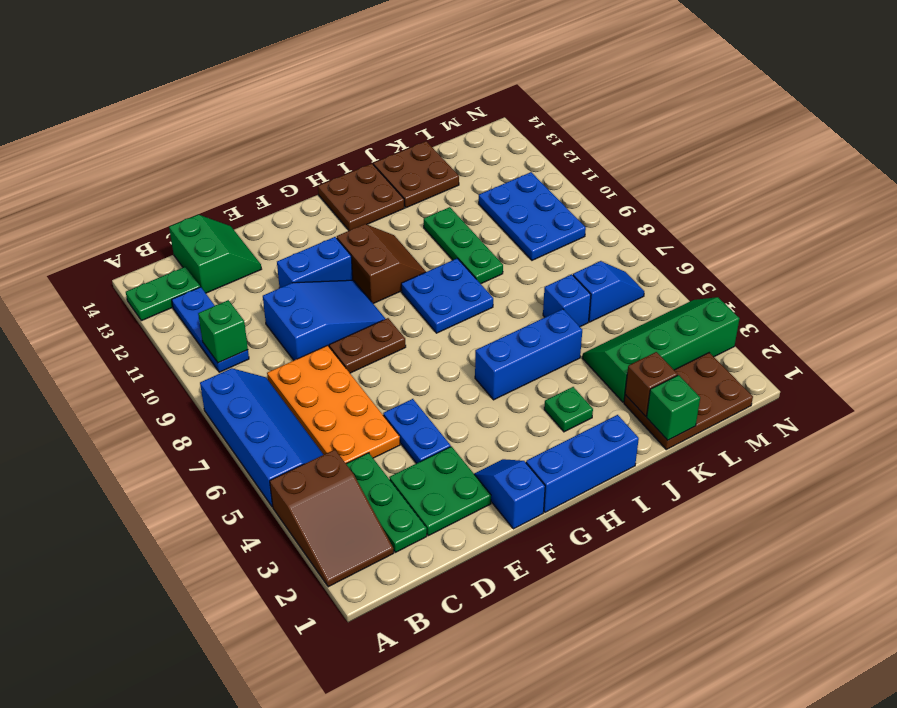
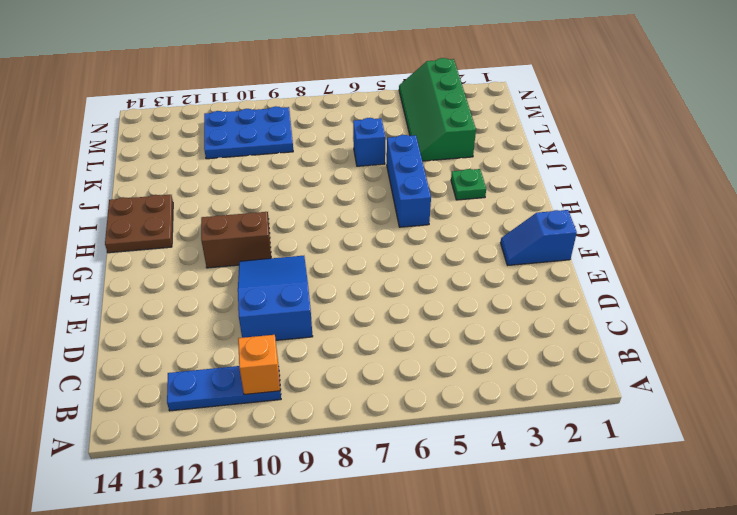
orange 1x1 brick [238,335,280,395] -> green 1x1 brick [198,300,248,363]
none -> brown 2x3 slope [270,450,394,587]
none -> blue 2x4 slope [200,368,324,507]
none -> green 1x2 plate [126,267,200,321]

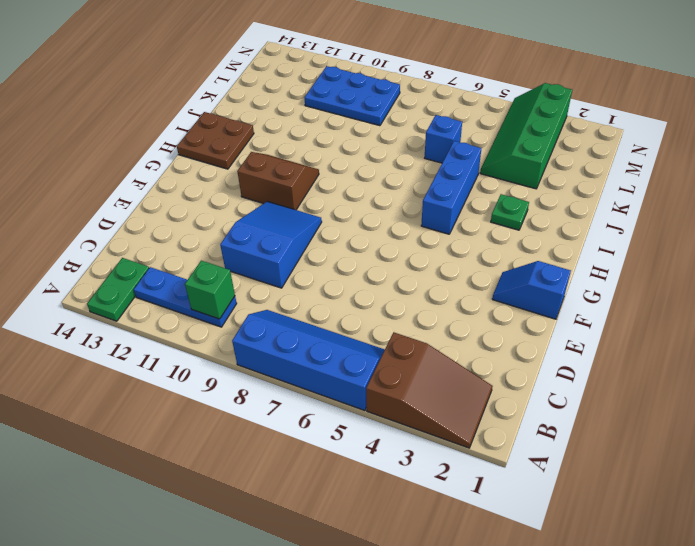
none -> green 1x3 plate [346,453,427,552]
none -> orange 2x4 plate [267,345,400,463]
none -> green 2x2 slope [169,215,261,293]

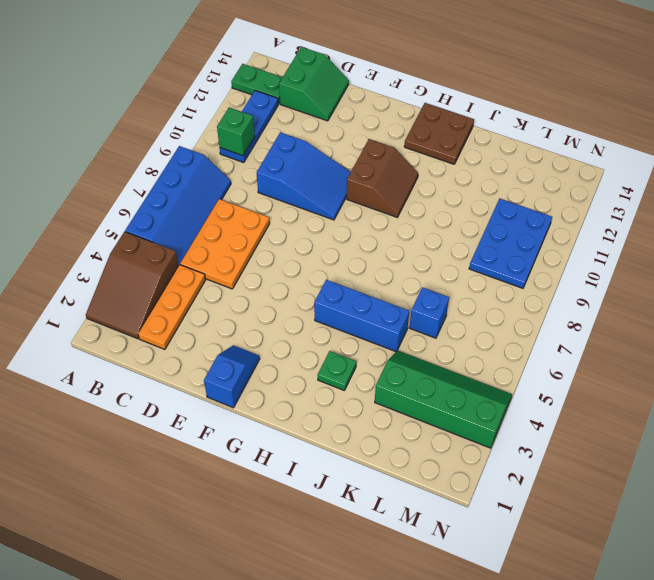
orange 1x3 plate [138,265,205,349] -> green 1x3 plate [346,453,427,552]
orange 2x3 plate [180,199,270,289] -> orange 2x4 plate [267,345,400,463]
none -> green 2x2 plate [389,447,491,536]
none -> blue 1x2 plate [383,399,451,463]
none -> brown 1x2 plate [329,318,406,373]

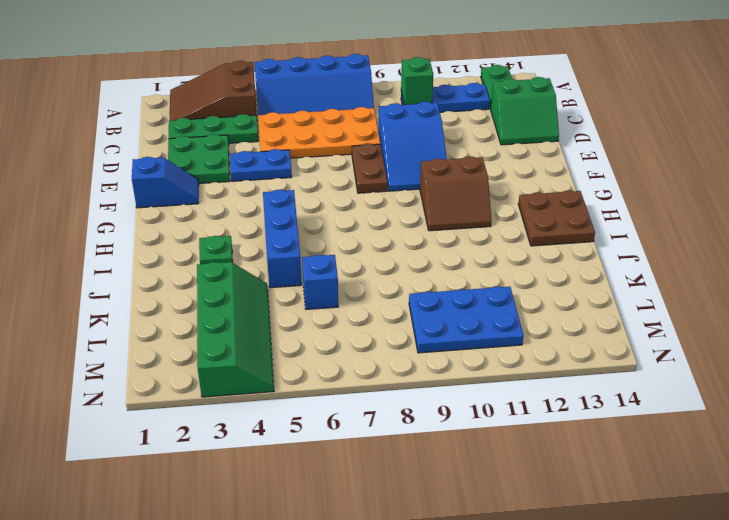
none -> blue 1x2 brick [277,237,353,288]
none -> blue 1x3 brick [526,415,639,512]
none -> blue 2x2 plate [401,258,493,333]

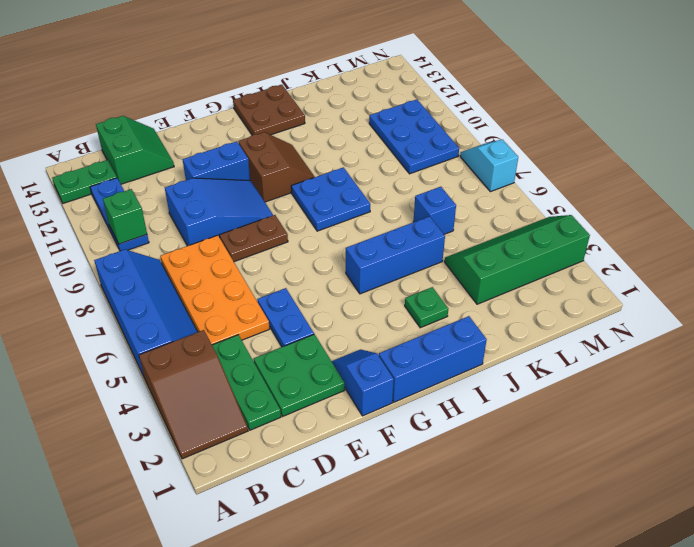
cyan 1x2 slope [460,139,518,192] -> none
none -> green 1x3 plate [424,207,503,284]
none -> brown 2x2 plate [373,141,459,208]
none -> brown 2x3 plate [624,353,753,449]

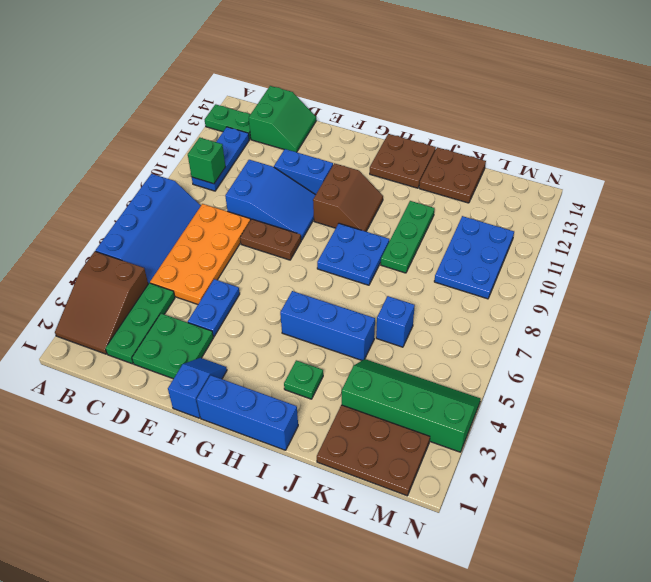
none -> blue 1x2 slope [573,261,644,322]
none -> green 1x1 brick [647,375,700,440]
none -> brown 1x1 brick [625,352,677,416]

